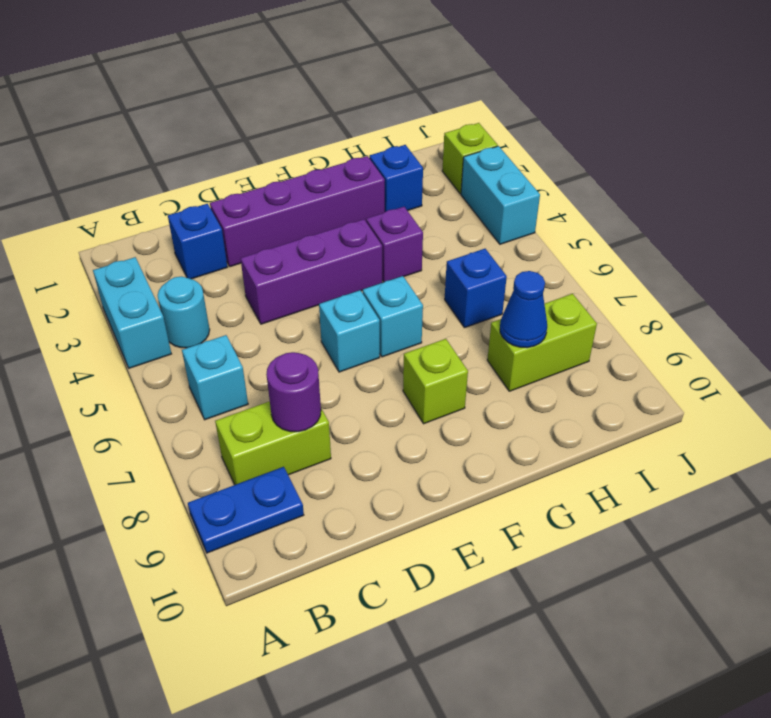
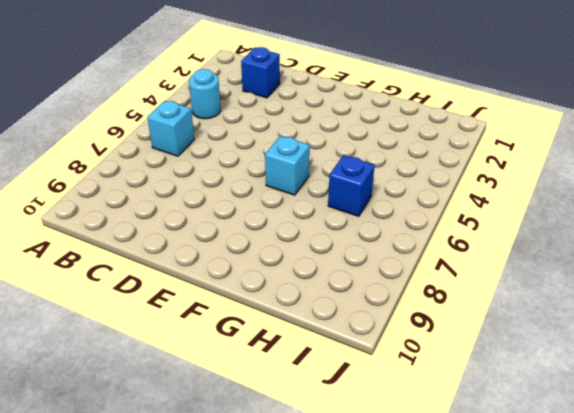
none -> cyan 1x2 brick [93,257,171,368]
none -> blue 1x2 plate [188,467,304,553]
none -> lime 1x2 brick [215,401,331,485]

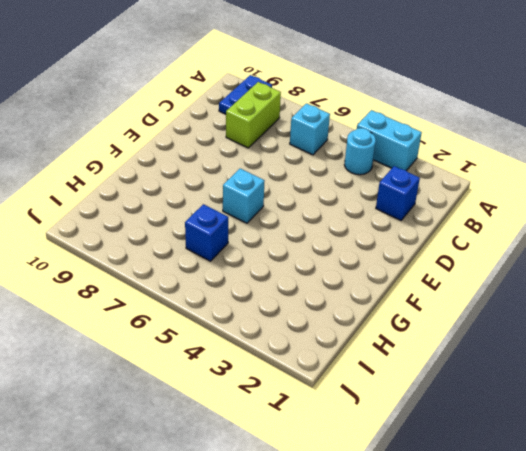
none -> purple 1x4 brick [210,156,385,267]
none -> purple 1x3 brick [241,219,382,324]
none -> cyan 1x1 brick [319,290,380,372]

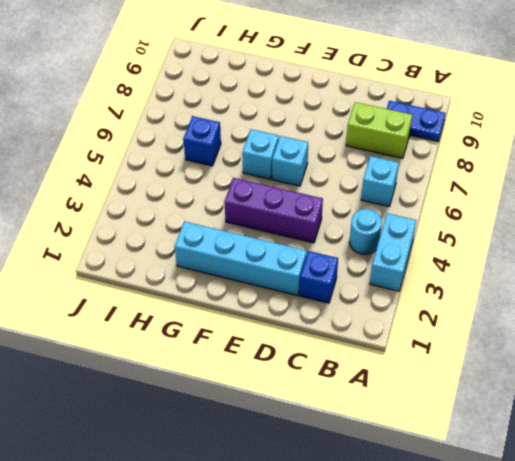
cyan 1x4 brick [175,221,307,296] -> purple 1x4 brick [210,156,385,267]
none -> lime 1x1 brick [403,339,468,424]
none -> purple 1x1 brick [366,207,423,282]
none -> blue 1x1 brick [369,145,423,212]

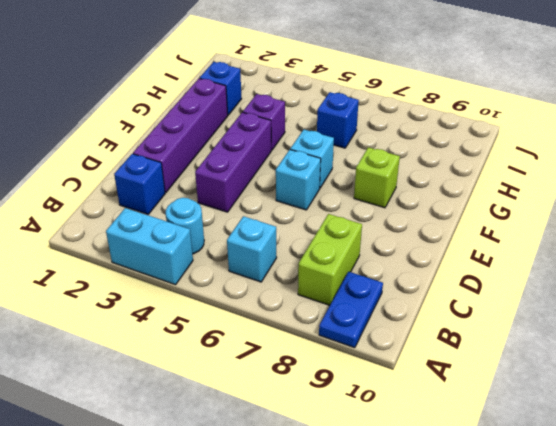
none -> lime 1x2 brick [487,294,597,391]
none -> lime 1x1 brick [442,123,498,194]
none -> cyan 1x2 brick [461,146,540,244]

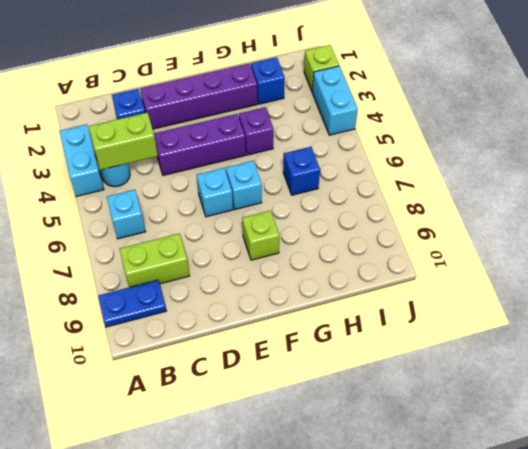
lime 1x2 brick [89,113,158,170] -> lime 1x2 brick moved to [487,294,597,391]
none -> purple 1x1 round brick [266,352,321,432]
none -> blue 1x1 cone [500,271,547,348]

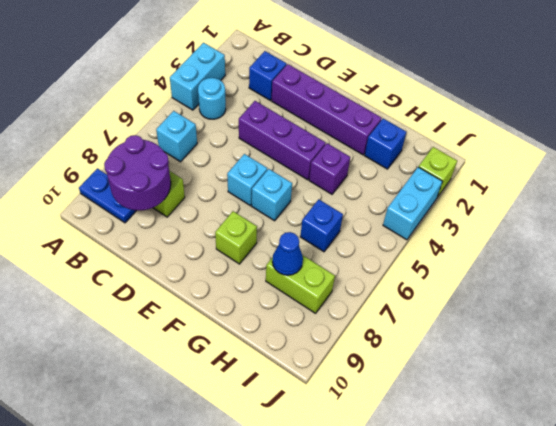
purple 2x2 round brick [104,135,171,210] -> purple 1x1 round brick [266,352,321,432]

